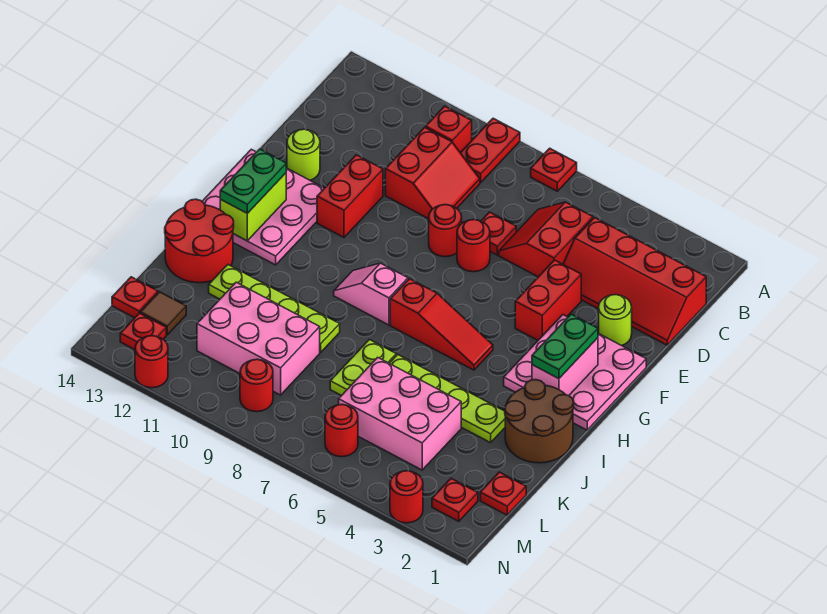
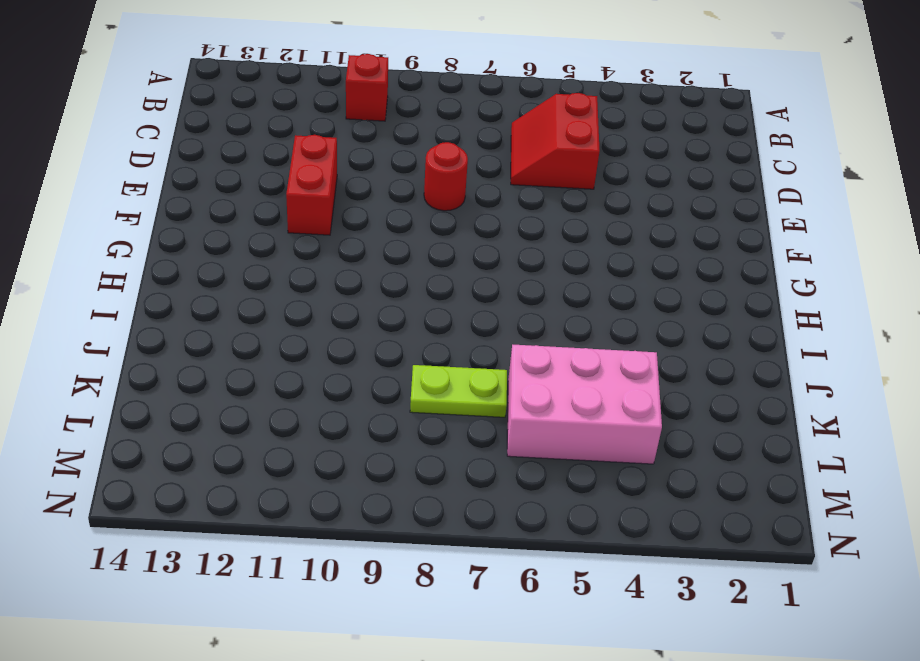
lime 1x2 plate [410,365,507,417] -> lime 1x2 plate turned to [330,340,396,396]
none -> red 1x1 plate [531,148,577,191]
none -> red 1x2 plate [461,118,520,182]
none -> red 2x4 slope [563,218,706,345]
none -> red 2x2 slope [385,127,480,219]

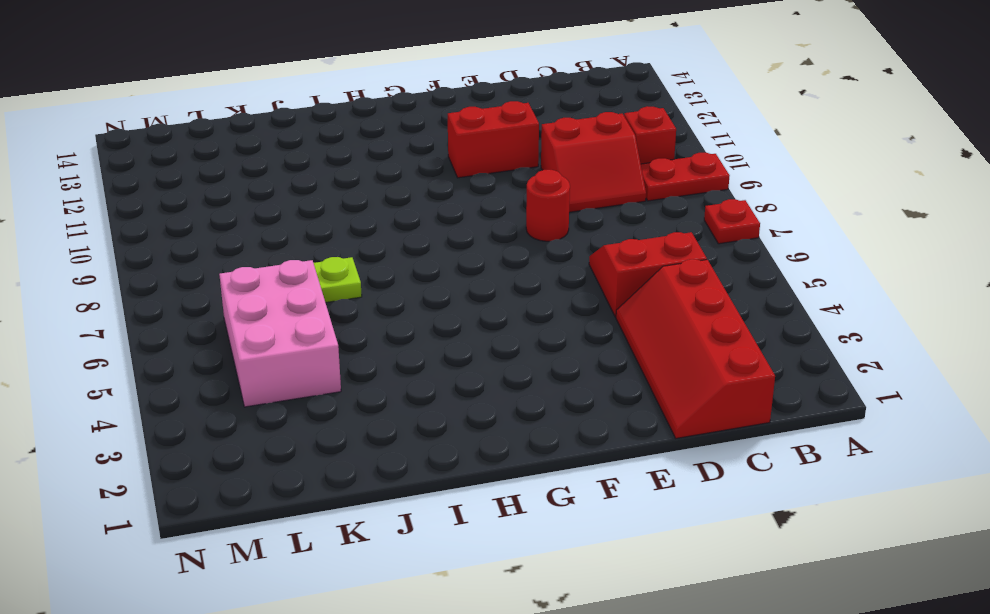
none -> red 1x1 plate [481,212,516,255]
none -> lime 1x1 round brick [599,295,632,346]
none -> red 1x2 brick [515,260,581,340]
none -> red 1x1 round brick [457,219,490,272]

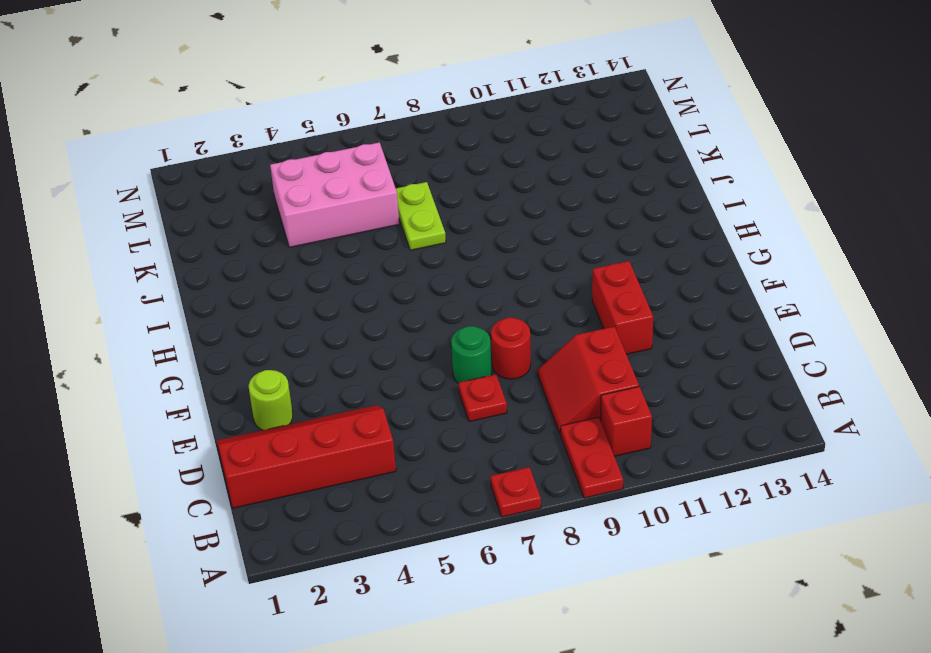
green 1x1 round brick [451,326,492,383] -> red 1x1 round brick [457,219,490,272]
none -> red 2x2 slope [499,202,593,277]
none -> red 1x2 brick [515,260,581,340]
none -> lime 1x1 round brick [287,129,320,180]
none -> pink 3x3 plate [504,315,646,430]

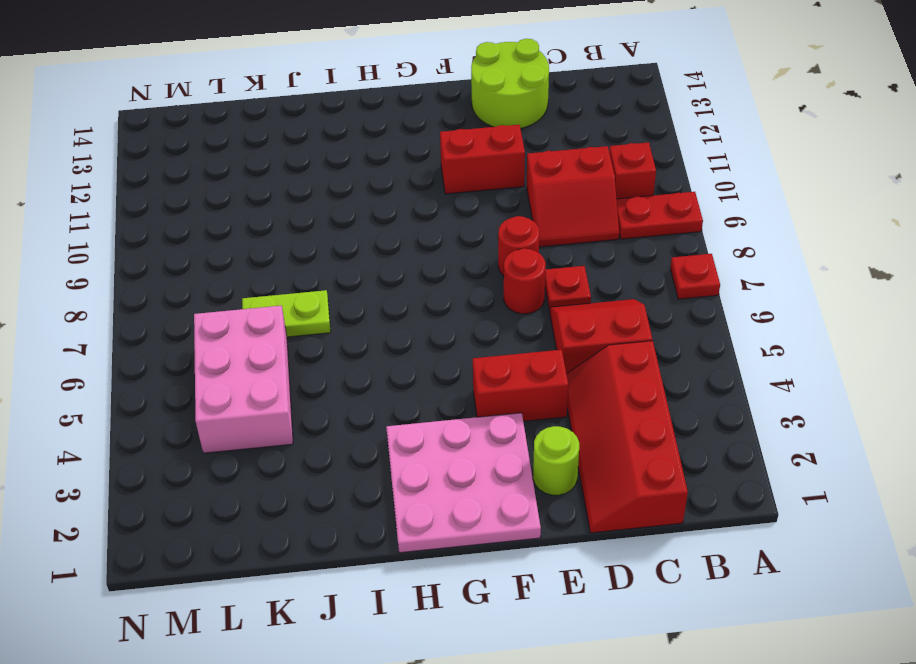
lime 2x2 round brick [471,39,549,128] -> lime 1x1 round brick [287,129,320,180]
none -> pink 3x3 plate [202,149,324,265]
none -> red 1x3 slope [390,279,493,370]
none -> pink 1x2 slope [334,263,408,325]
none -> brown 2x2 round brick [505,380,574,463]

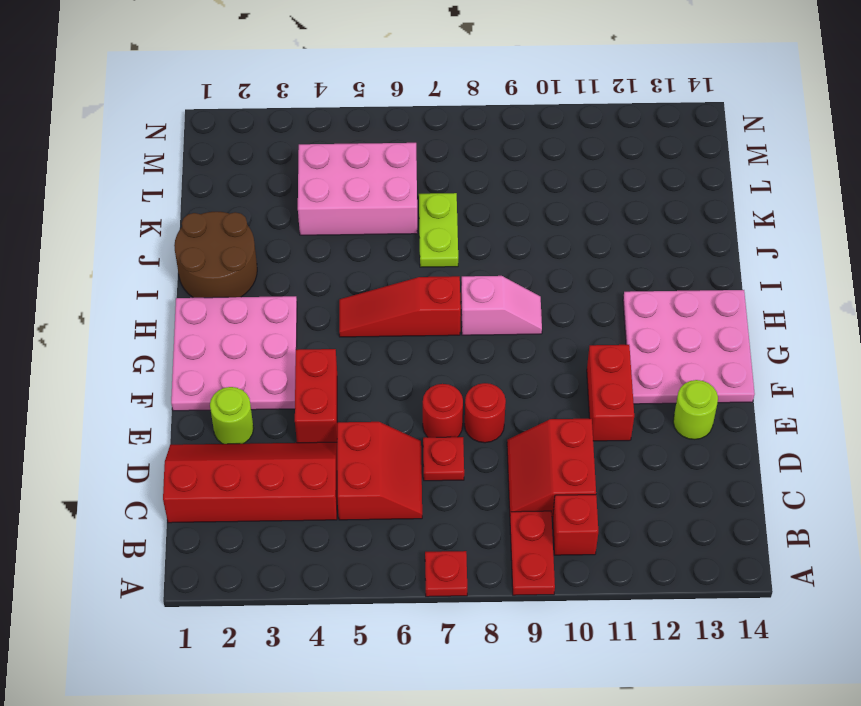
none -> red 2x2 round brick [165,199,234,283]
none -> lime 1x4 plate [389,355,505,443]
none -> lime 1x4 plate [209,265,340,352]
none -> pink 2x3 brick [197,282,320,395]

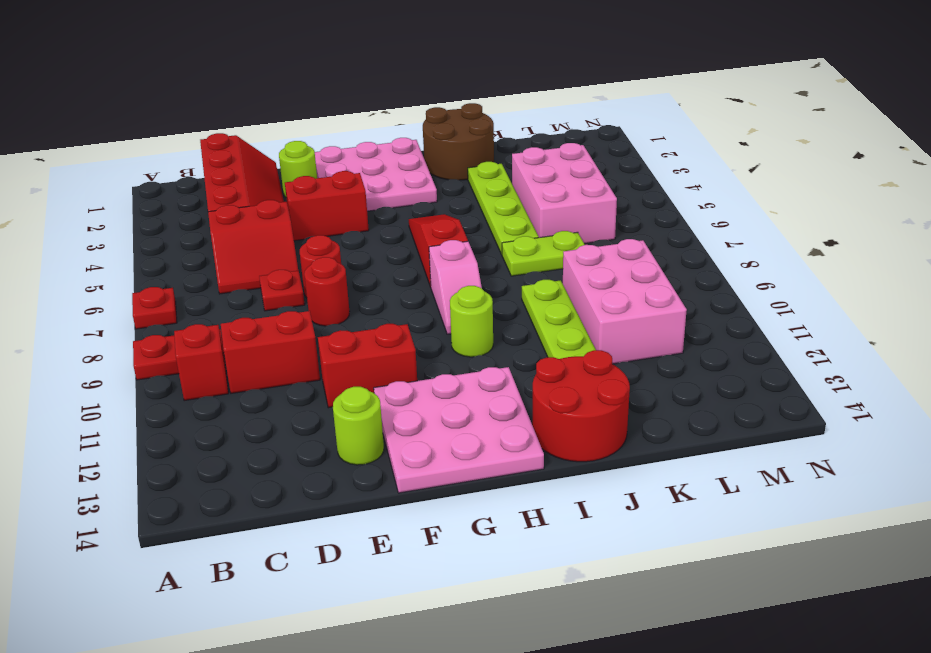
lime 1x1 round brick [450,286,493,357] -> none
none -> red 1x1 plate [480,472,526,515]
none -> brown 1x1 tile [140,292,186,335]
none -> red 1x1 plate [112,277,158,318]
none -> red 1x1 plate [432,478,478,521]

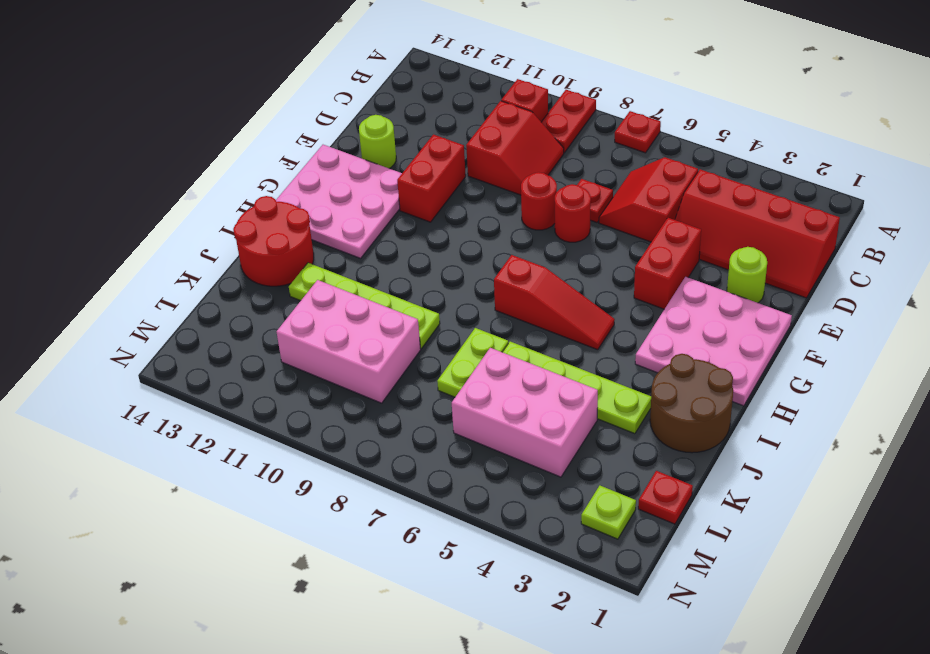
lime 1x1 plate [581,486,636,539] -> red 1x1 plate [432,478,478,521]
none -> pink 1x2 slope [334,263,408,325]
none -> brown 1x1 tile [140,292,186,335]
none -> red 1x1 plate [112,277,158,318]
none -> red 1x1 round brick [325,404,358,457]

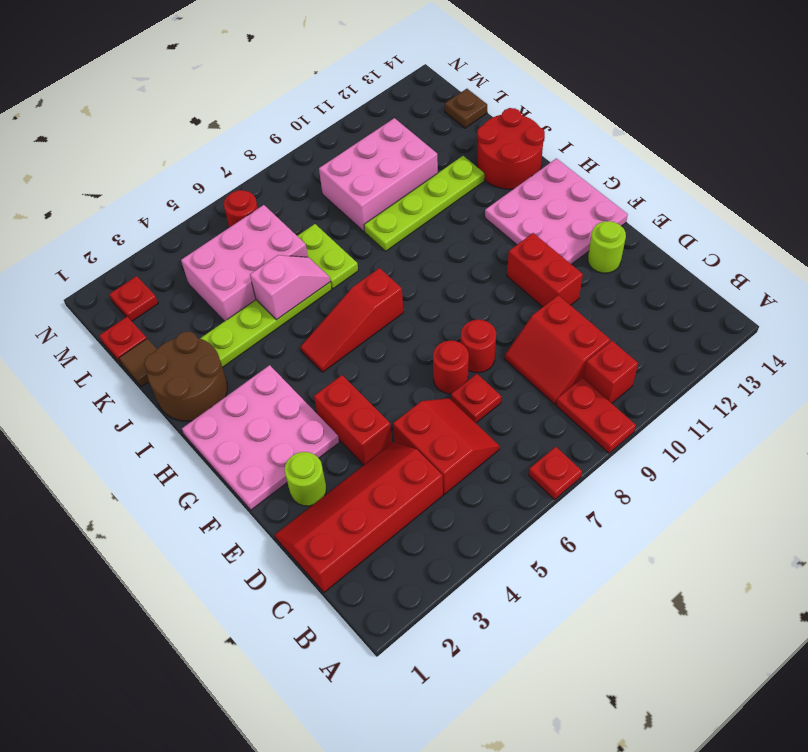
pink 1x2 slope [250,255,330,320] -> pink 1x2 slope moved to [334,263,408,325]
brown 1x1 tile [119,339,157,387] -> brown 1x1 tile moved to [140,292,186,335]
brown 1x1 plate [445,89,487,128] -> red 1x1 plate [112,277,158,318]
none -> red 1x1 round brick [240,359,273,412]
none -> red 1x1 plate [120,313,166,350]
none -> red 1x1 round brick [390,471,423,523]
none -> red 1x1 round brick [135,336,168,388]

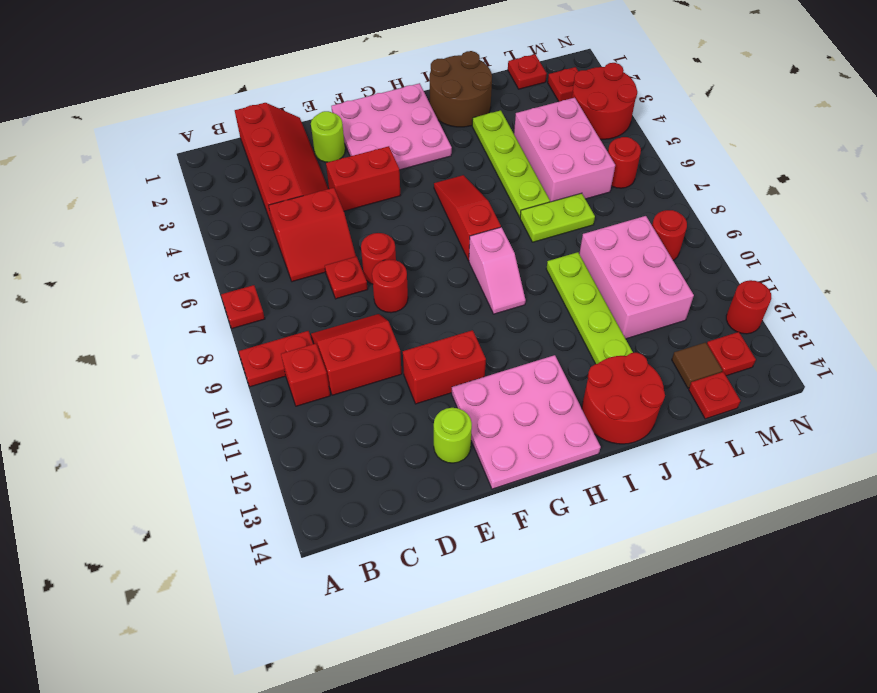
red 2x2 round brick [572,63,637,139] -> red 1x1 round brick [390,471,423,523]
none -> pink 1x2 brick [532,338,598,396]
none -> lime 1x2 brick [220,173,286,241]
none -> green 1x2 plate [532,314,598,379]
none -> green 1x2 plate [220,149,286,213]

